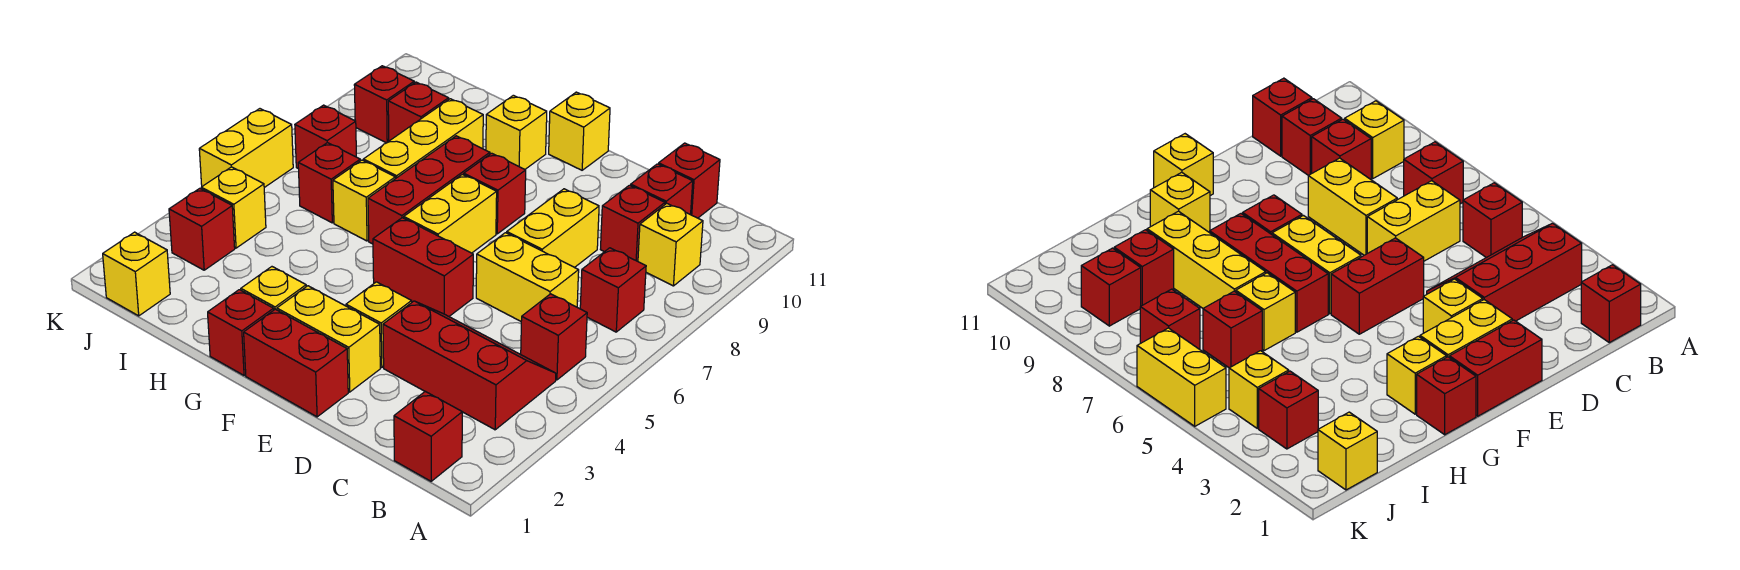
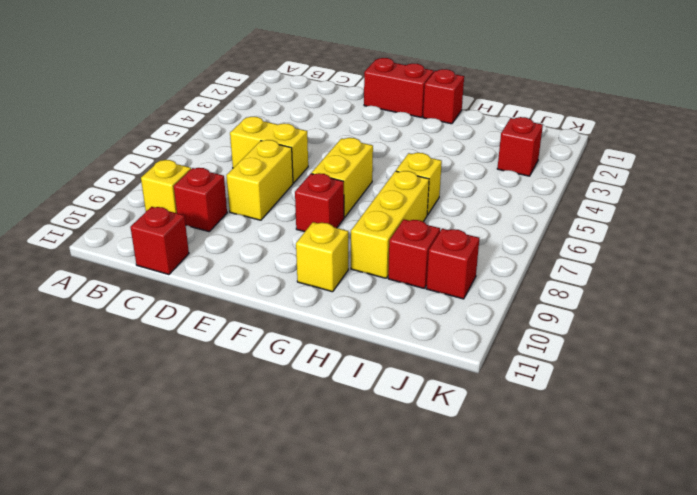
none -> red 1x1 brick [394,391,462,481]
none -> red 2x3 slope [383,301,556,430]
none -> red 1x1 brick [521,294,587,380]
none -> red 1x1 brick [580,248,646,332]

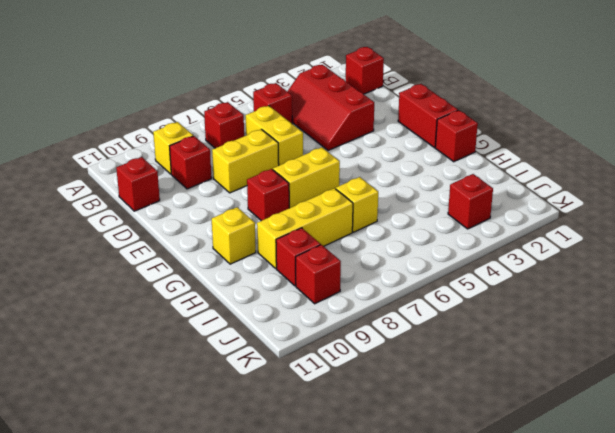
none -> red 1x1 brick [631,164,693,215]
none -> yellow 1x2 brick [277,286,380,392]
none -> yellow 1x1 brick [346,282,412,368]
none -> red 1x2 brick [373,218,473,316]

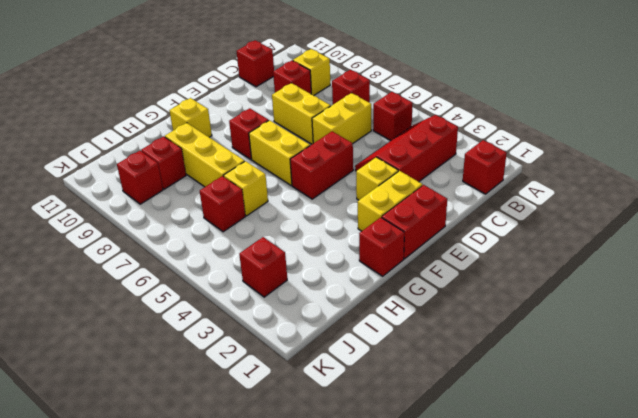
none -> red 1x1 brick [631,164,693,215]
none -> yellow 1x1 brick [549,92,610,170]
none -> yellow 1x1 brick [241,267,306,310]
none -> red 1x3 brick [368,136,490,244]

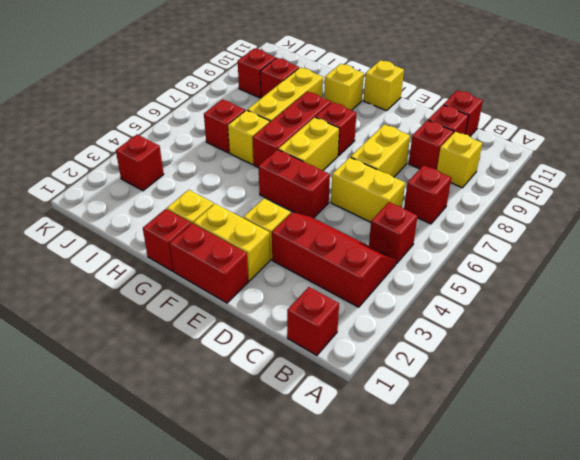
none -> yellow 1x1 brick [103,232,170,316]
none -> yellow 1x1 brick [201,167,266,248]
none -> red 1x1 brick [295,105,356,168]
none -> yellow 1x2 brick [199,109,293,188]

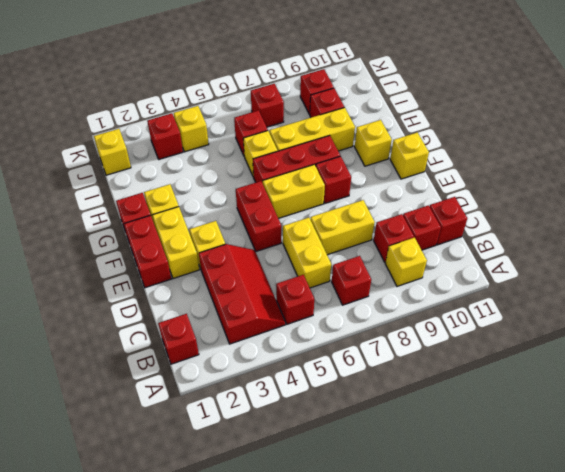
none -> yellow 1x2 brick [199,109,293,188]

